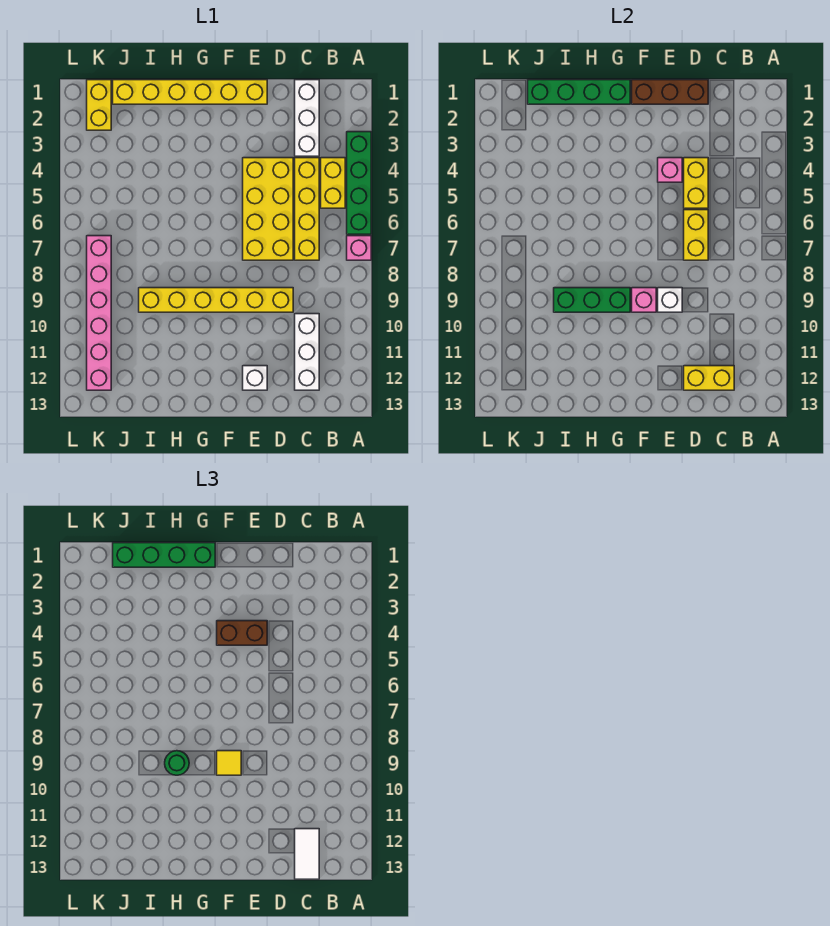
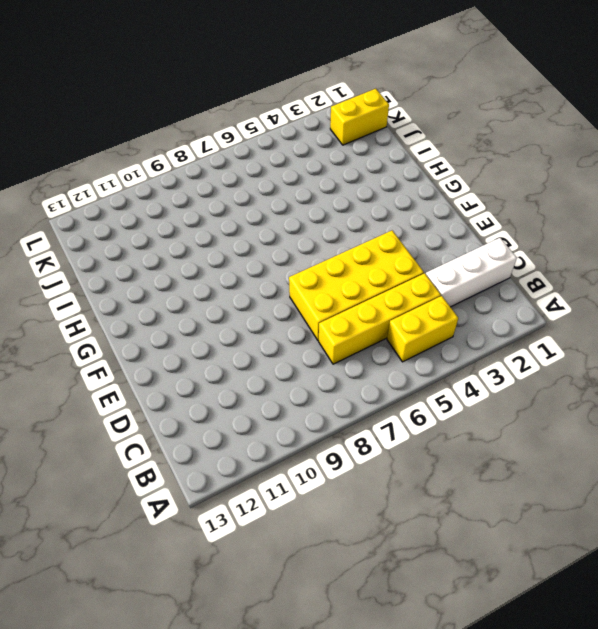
none -> green 1x4 brick [347,132,371,234]
none -> pink 1x1 brick [347,236,371,260]
none -> white 1x3 brick [295,314,319,390]

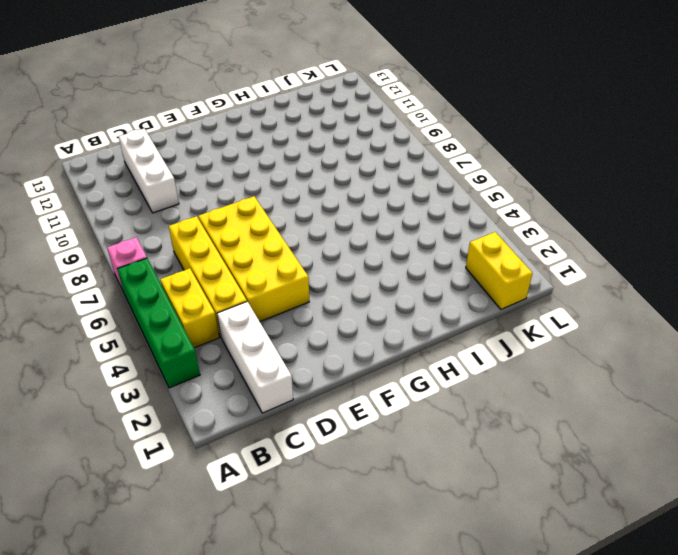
none -> yellow 1x6 brick [139,288,293,312]
none -> yellow 1x6 brick [113,80,267,104]
none -> white 1x1 brick [243,366,267,390]

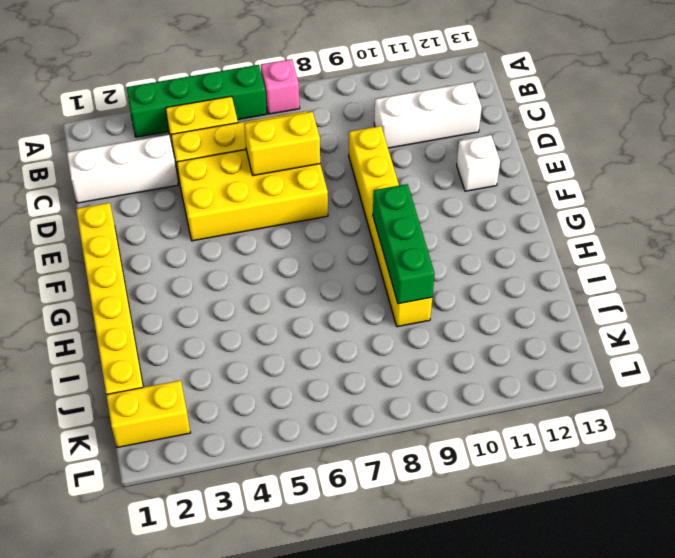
none -> pink 1x6 brick [87,236,111,390]
none -> yellow 1x2 brick [684,366,734,390]
none -> brown 1x3 brick [632,80,708,104]

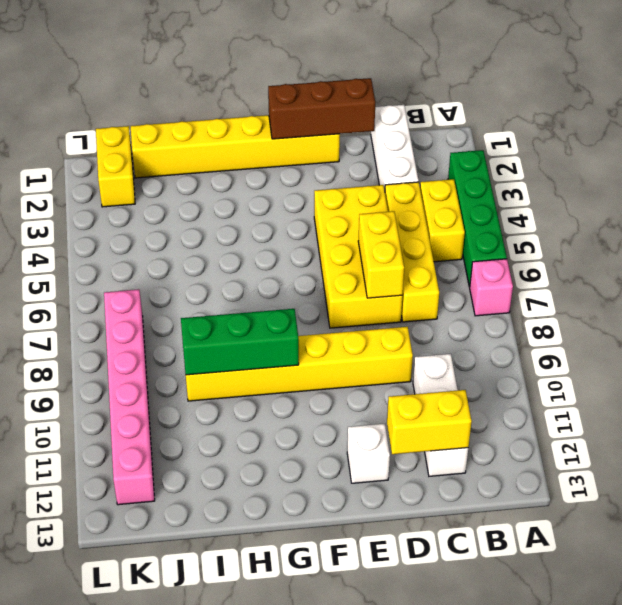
none -> yellow 1x2 brick [684,158,708,208]
none -> pink 1x1 brick [658,158,682,182]
none -> white 1x1 brick [658,288,682,312]

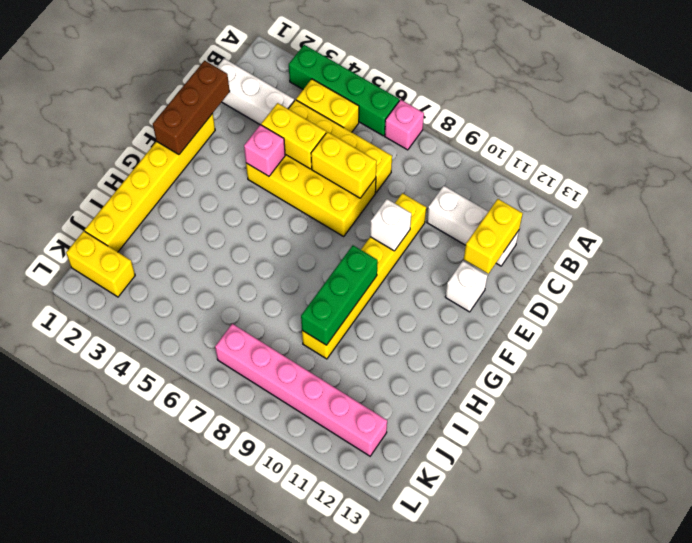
none -> pink 1x1 brick [632,288,656,312]
none -> green 1x4 brick [528,80,630,104]
none -> white 1x2 tile [295,829,319,879]

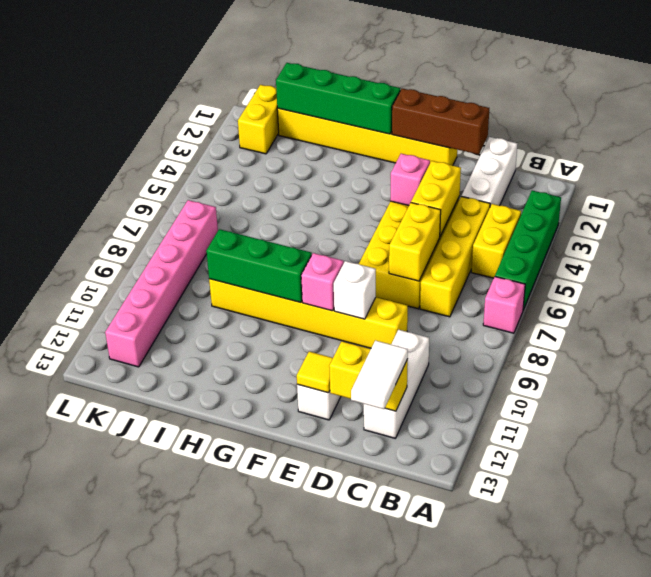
yellow 1x1 tile [297,352,333,393] -> yellow 1x1 tile moved to [217,751,241,775]
none -> brown 1x2 brick [217,621,267,645]
none -> green 1x4 brick [113,543,215,567]
none -> green 1x1 round brick [165,751,189,775]

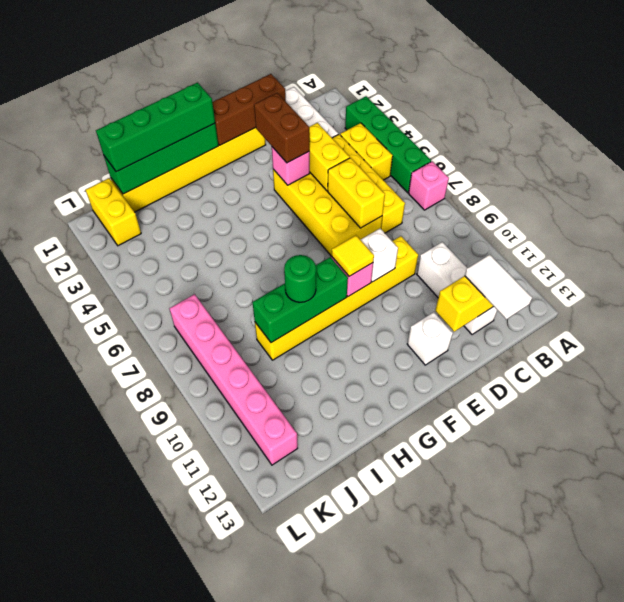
brown 1x2 brick [254,93,310,163] -> brown 1x2 brick turned to [217,621,267,645]

